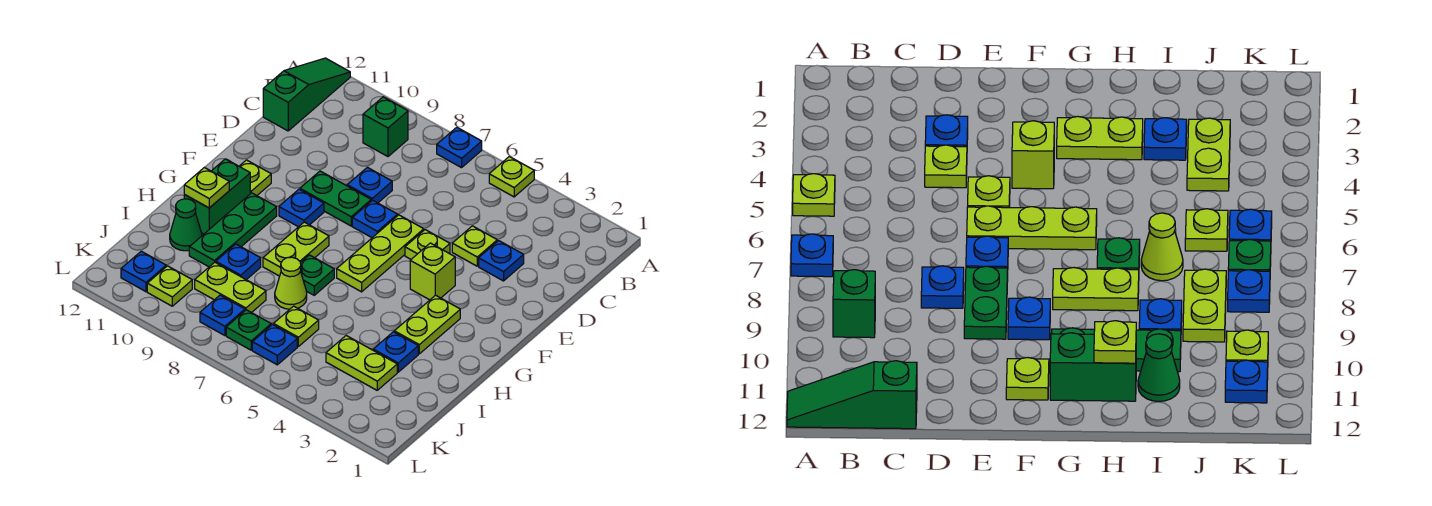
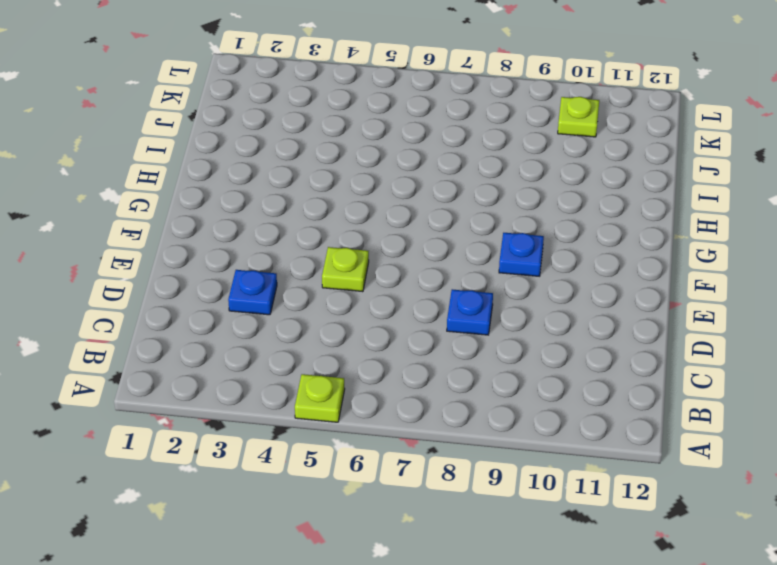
none -> blue 1x1 plate [437,127,482,168]
none -> green 1x3 slope [263,58,350,131]
none -> green 1x1 brick [363,97,408,157]
none -> lime 1x1 plate [452,226,497,266]

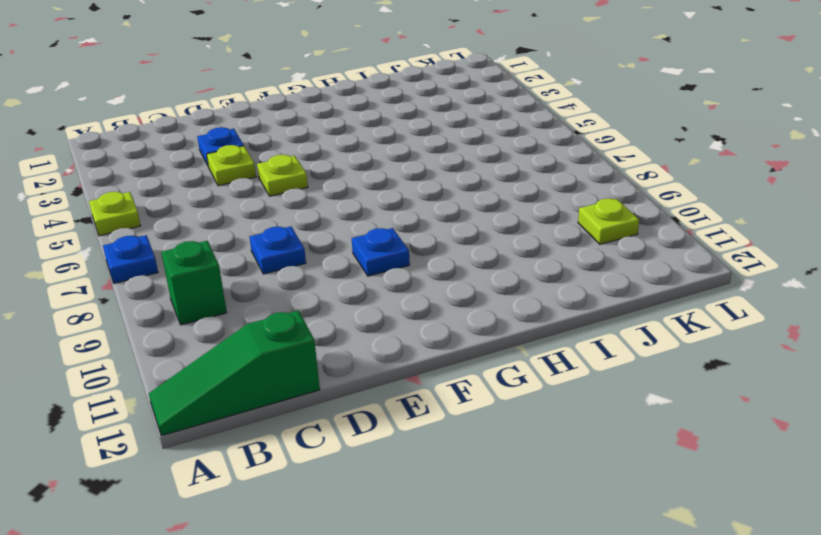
none -> lime 1x3 plate [337,215,424,292]
none -> blue 1x1 plate [352,200,398,238]
none -> green 1x2 plate [300,171,371,226]
none -> lime 1x1 brick [410,243,455,300]

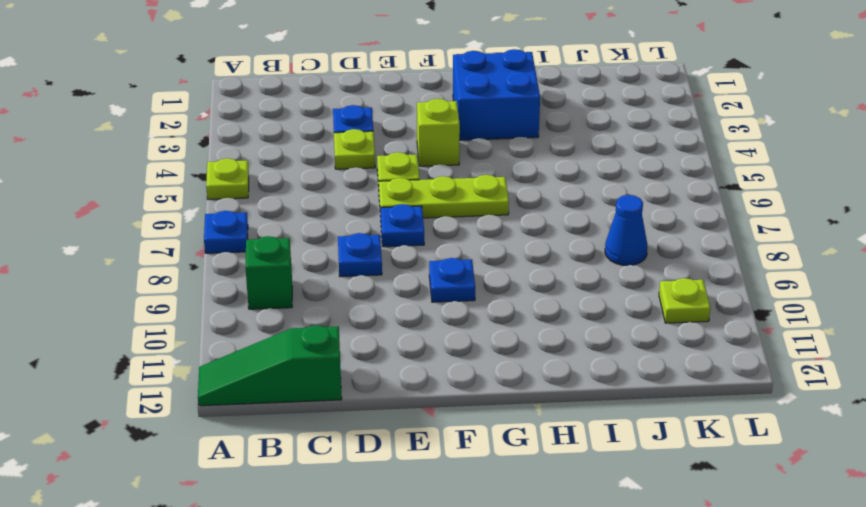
blue 2x2 brick [453,49,540,140] -> lime 1x2 plate [394,295,460,354]
blue 1x1 cone [605,195,647,266] -> lime 1x2 plate [195,262,266,313]
none -> green 1x2 plate [300,171,371,226]
none -> lime 1x1 plate [239,160,271,195]
none -> lime 1x2 plate [263,222,329,276]
none -> green 1x3 plate [189,193,277,267]

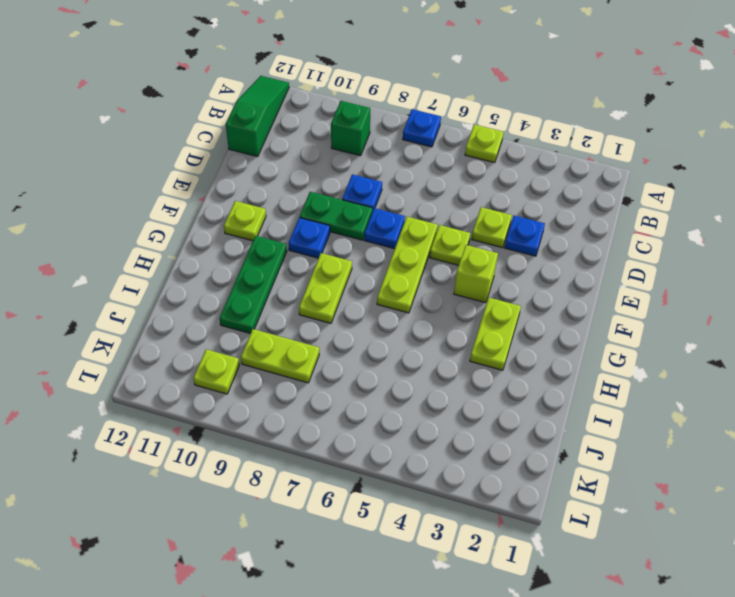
none -> green 1x2 brick [184,159,250,234]
none -> green 1x1 plate [300,255,334,295]
none -> blue 1x1 plate [373,332,418,372]
none -> lime 1x1 cone [275,257,307,309]

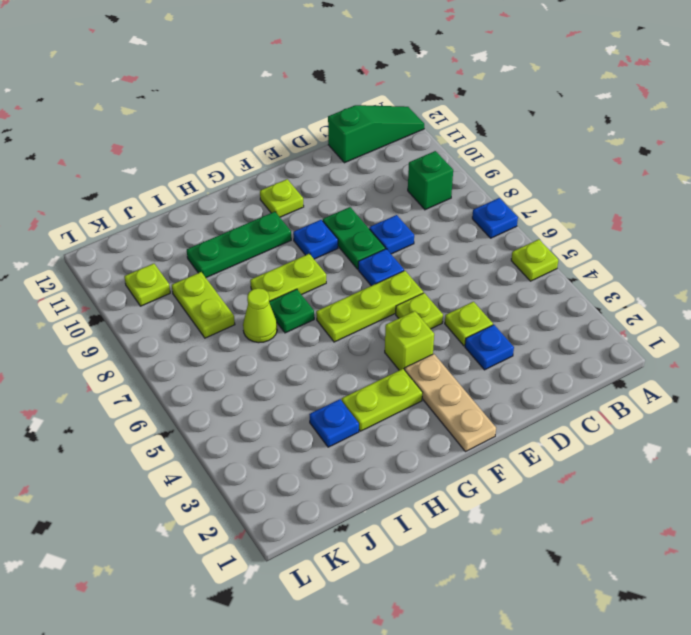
tan 1x3 plate [405,354,496,451] -> none
none -> green 1x2 brick [184,159,250,234]
none -> blue 1x1 plate [216,244,261,280]
none -> green 1x1 cone [170,199,202,251]
none -> lime 1x2 plate [326,336,397,390]

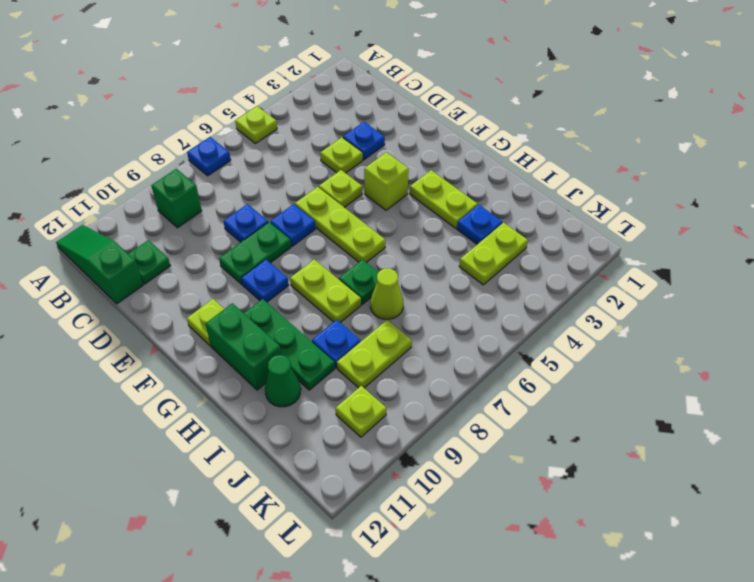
green 1x1 plate [129,240,170,284] -> green 1x1 plate moved to [226,310,271,350]
none -> lime 1x1 plate [273,306,319,346]
none -> blue 1x1 plate [252,325,297,365]
none -> blue 1x1 plate [200,295,245,336]
none -> blue 1x1 plate [121,251,166,292]

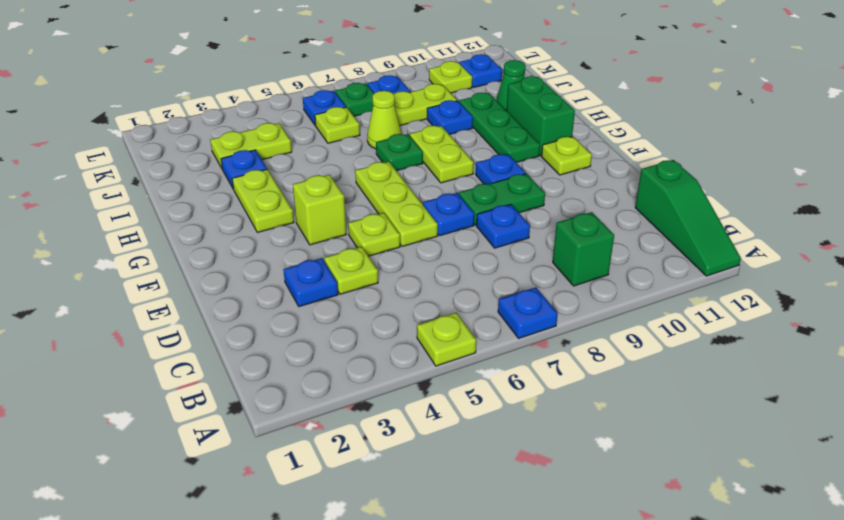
none -> lime 1x1 plate [184,167,229,208]

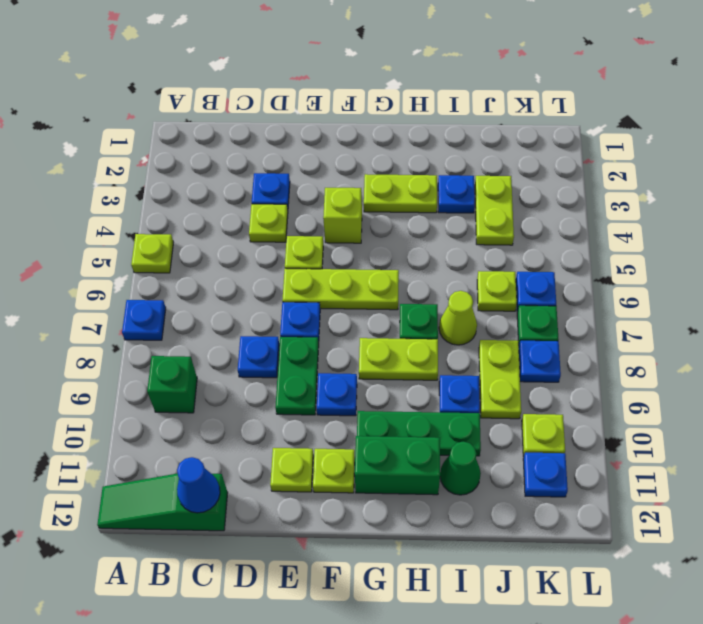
blue 1x1 cone [177,457,220,513] -> none
lime 1x1 plate [270,448,313,492] -> lime 1x1 plate moved to [184,167,229,208]

